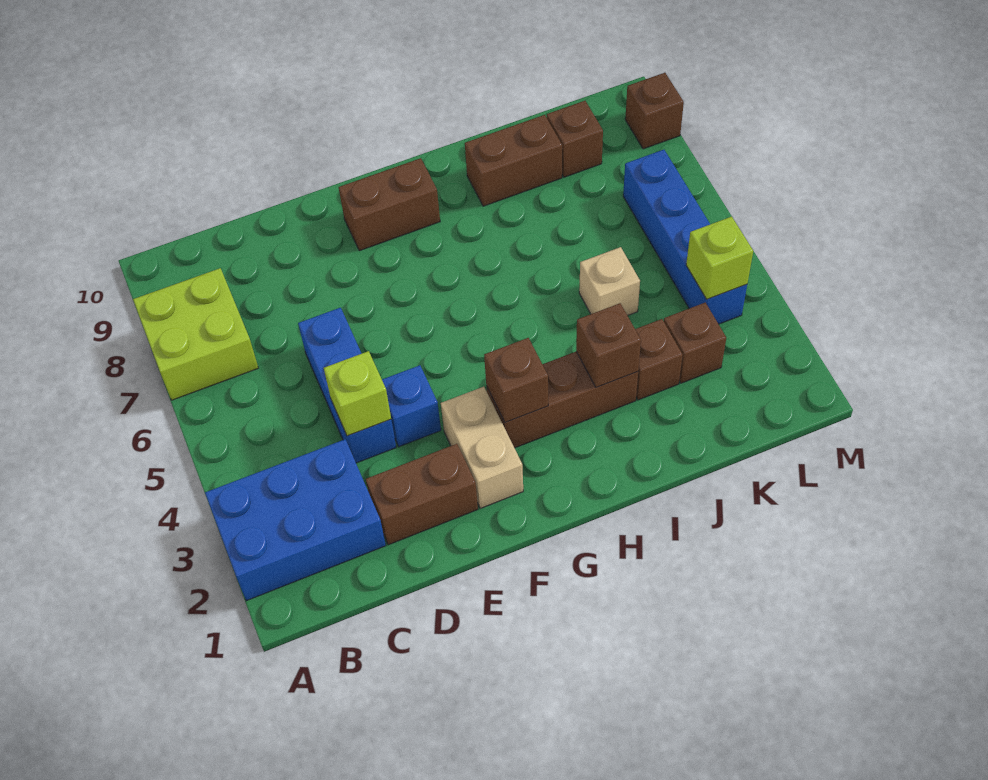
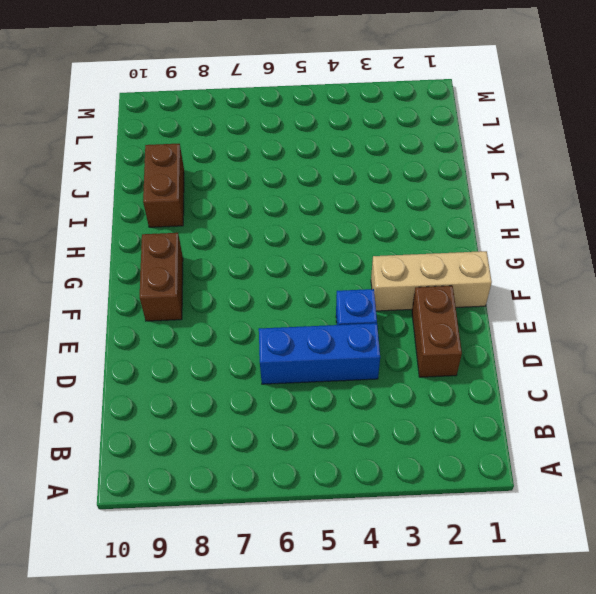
tan 1x3 brick [371,251,492,311] -> tan 1x2 brick [441,387,523,508]
none -> blue 2x3 brick [205,439,386,601]
none -> lime 2x2 brick [133,268,258,400]
none -> brown 1x3 brick [486,352,638,448]

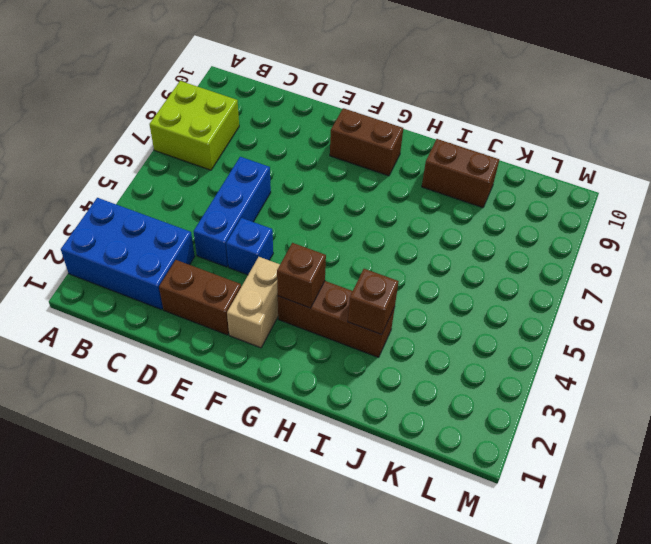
none -> brown 1x1 brick [635,319,683,400]
none -> tan 1x1 brick [579,247,640,316]
none -> brown 1x1 brick [664,303,726,383]

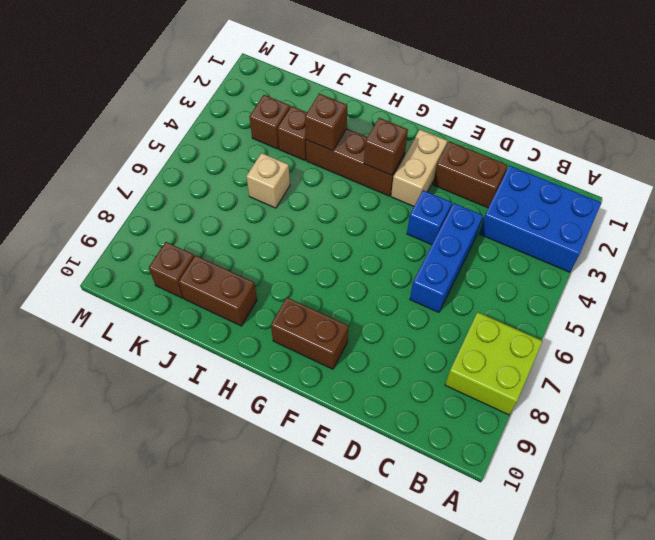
none -> blue 1x4 brick [623,150,747,324]
none -> brown 1x1 brick [625,73,684,149]
none -> lime 1x1 brick [324,351,391,436]

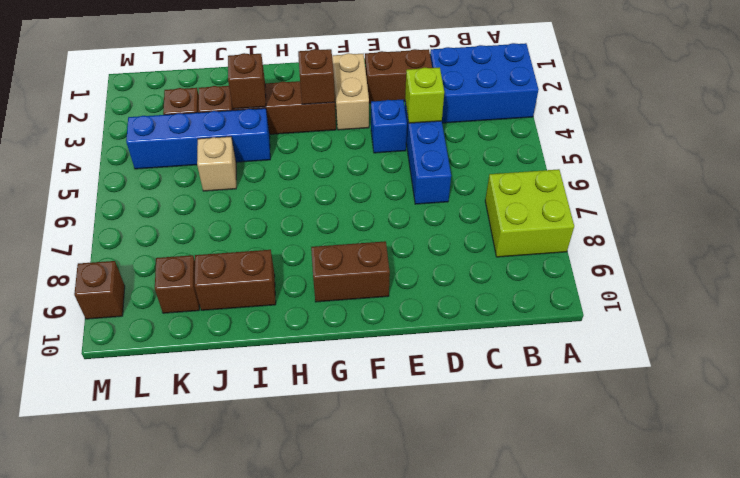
blue 1x4 brick [126,108,270,169] -> blue 1x4 brick turned to [623,150,747,324]
none -> lime 1x1 brick [686,217,753,299]

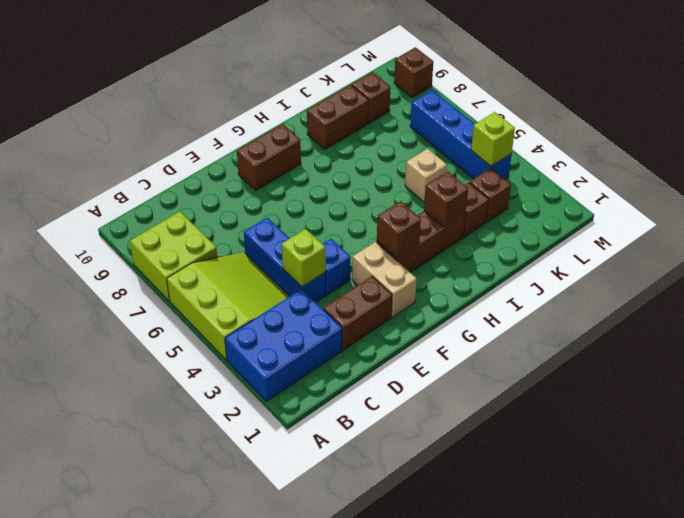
lime 3x3 slope [167,252,290,360] -> none

